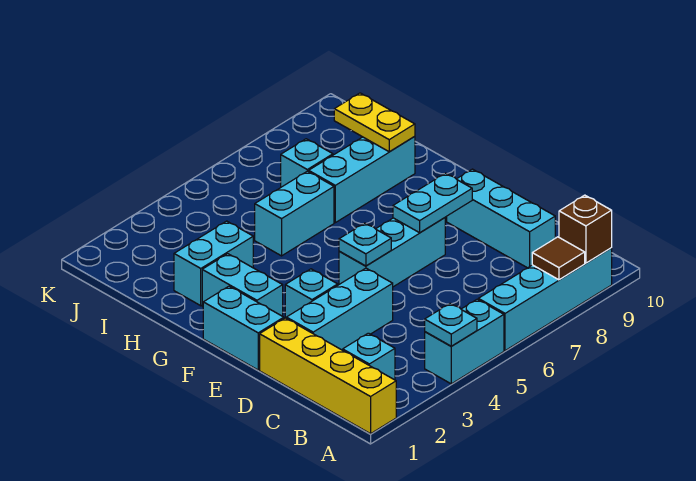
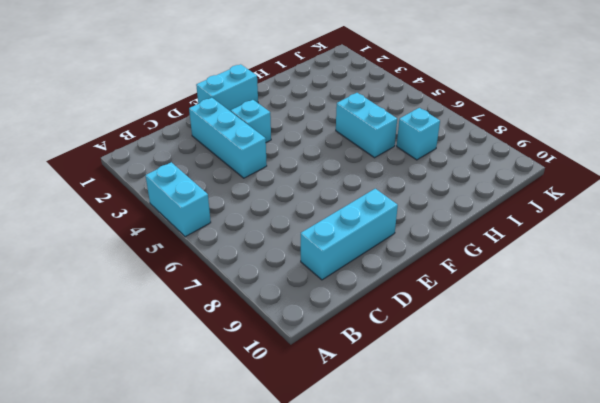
none -> yellow 1x4 brick [260,318,396,434]
none -> cyan 1x4 brick [478,248,612,351]
none -> cyan 1x1 brick [343,333,395,380]

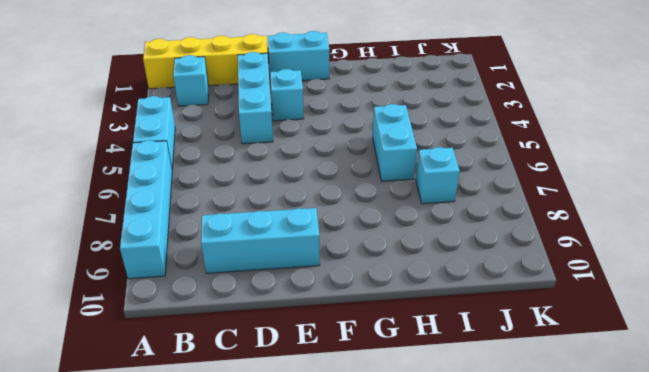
none -> cyan 1x3 brick [339,218,445,287]
none -> cyan 1x2 brick [202,254,283,316]
none -> cyan 1x2 brick [174,221,253,306]

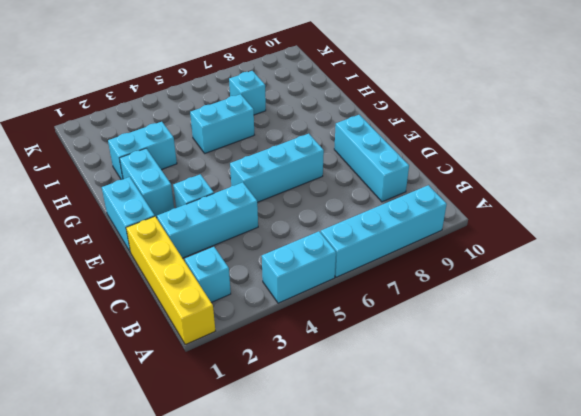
none -> cyan 1x3 brick [309,136,415,223]
none -> cyan 1x1 plate [425,303,477,346]
none -> brown 1x1 tile [532,237,585,280]

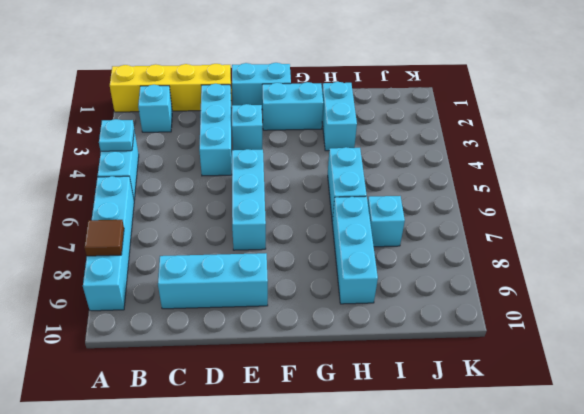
none -> brown 1x1 brick [559,195,612,263]
none -> cyan 1x1 plate [339,223,391,266]
none -> cyan 1x2 plate [393,173,472,233]

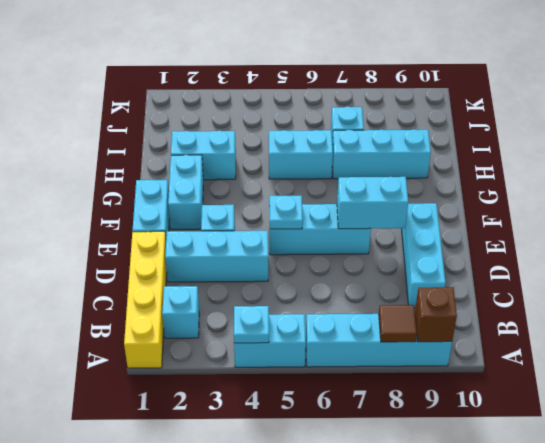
cyan 1x2 brick [337,177,408,229] -> cyan 1x2 plate [393,173,472,233]
none -> yellow 1x2 plate [334,93,415,152]

